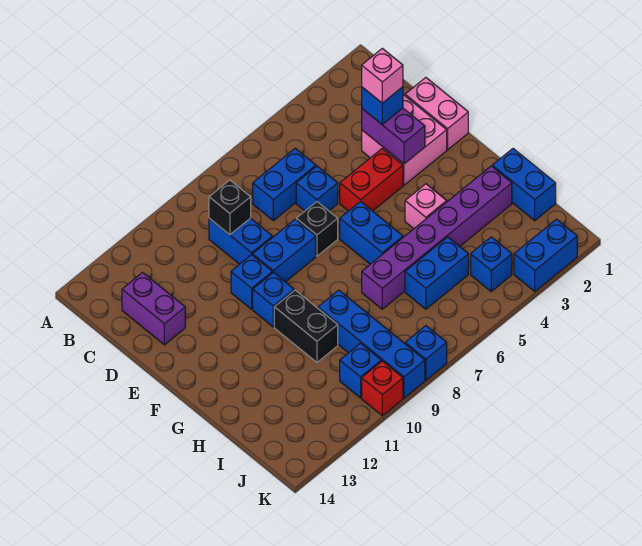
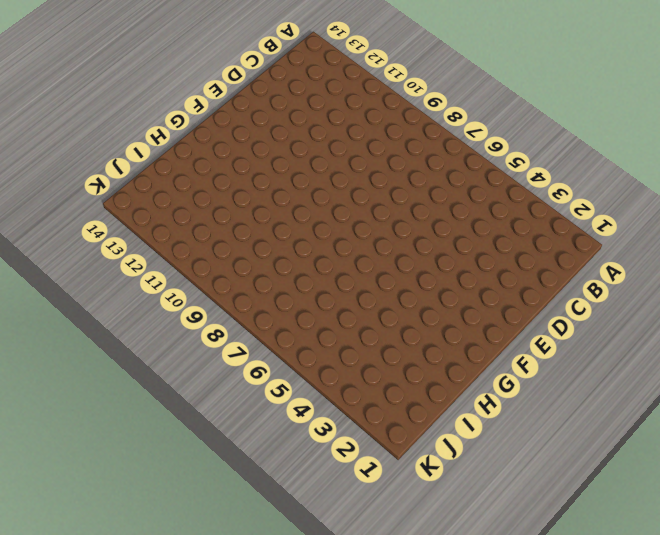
none -> blue 1x2 brick [253,148,316,221]
none -> blue 1x2 brick [209,218,272,264]
none -> purple 1x2 brick [122,272,185,345]

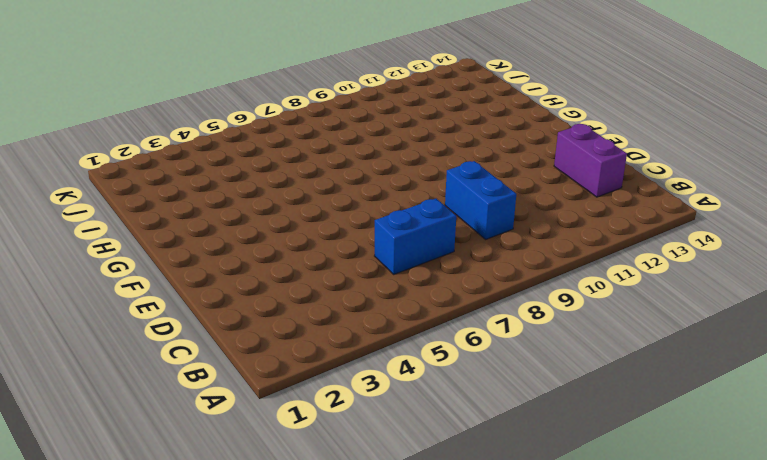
none -> pink 1x2 brick [405,78,468,150]
none -> pink 2x2 brick [362,95,447,185]
none -> blue 1x1 brick [296,166,338,211]

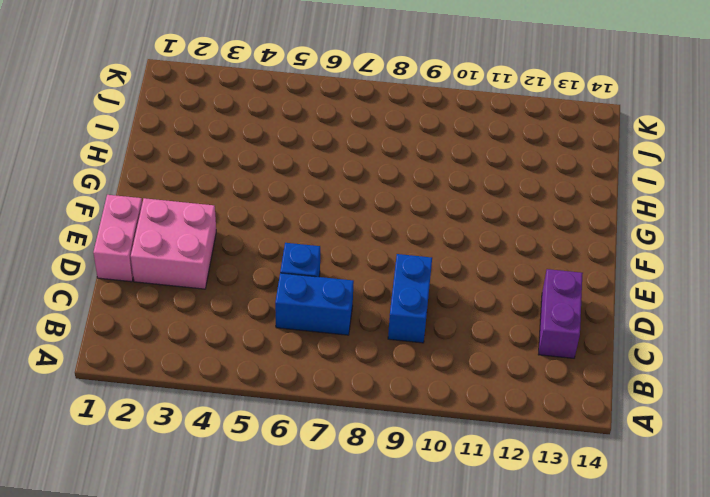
none -> red 1x2 brick [340,148,403,211]
none -> black 1x1 brick [296,202,338,256]
none -> blue 1x2 brick [253,219,316,282]

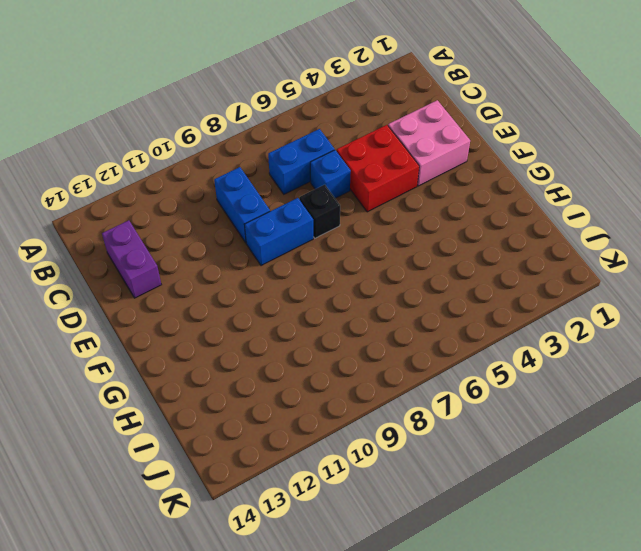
red 2x2 brick [337,125,419,212] -> red 1x2 brick [340,148,403,211]
none -> pink 1x2 brick [405,78,468,150]
none -> blue 1x1 brick [231,255,272,309]
none -> blue 1x2 brick [340,201,403,264]

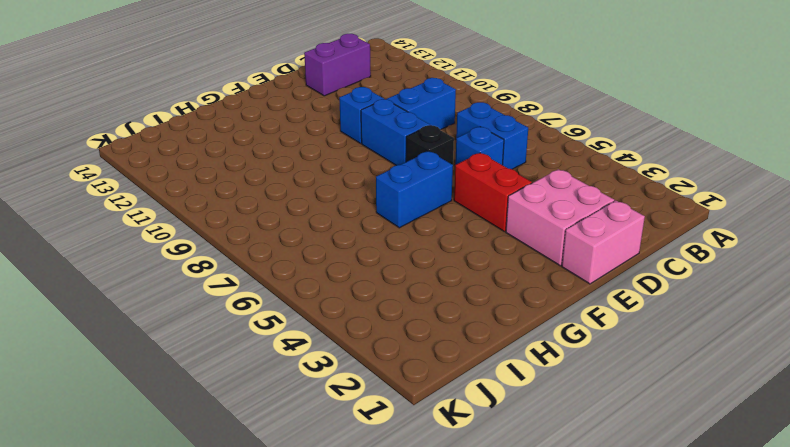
none -> blue 1x1 brick [253,272,294,327]
none -> pink 1x1 brick [405,184,447,229]
none -> black 1x2 brick [274,290,338,362]

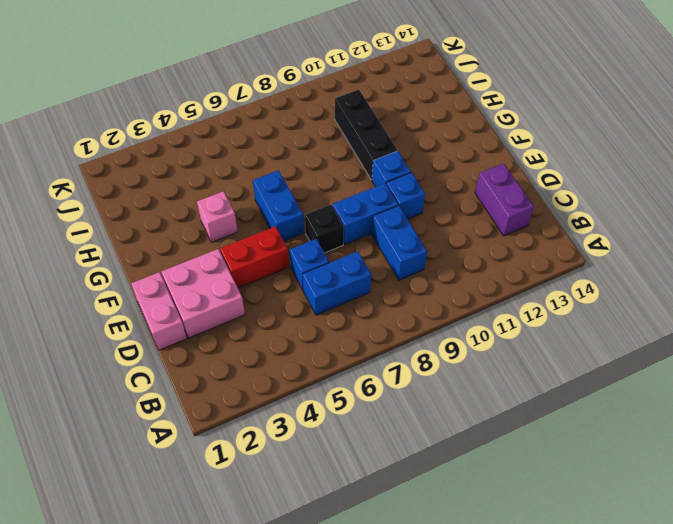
black 1x3 brick [335,90,397,179] -> black 1x2 brick [274,290,338,362]
none -> blue 1x2 brick [492,149,556,221]
none -> purple 1x6 brick [362,166,512,309]
none -> blue 1x4 brick [318,290,425,398]

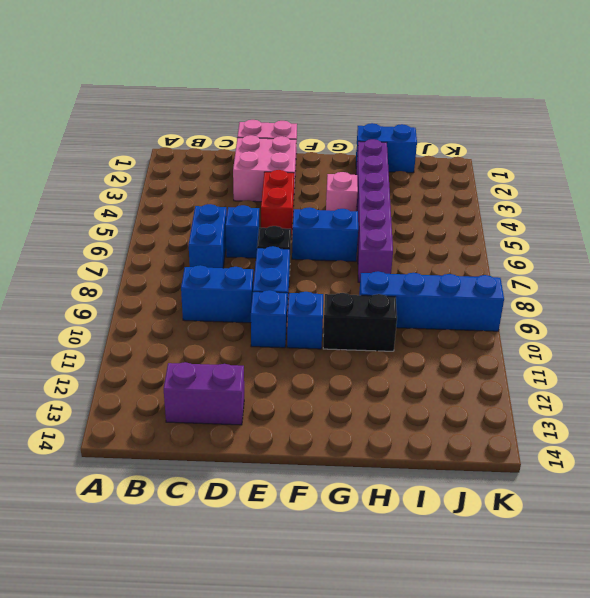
none -> blue 1x2 brick [405,237,468,309]
none -> blue 1x1 brick [471,237,512,291]
none -> blue 1x1 brick [340,343,381,398]

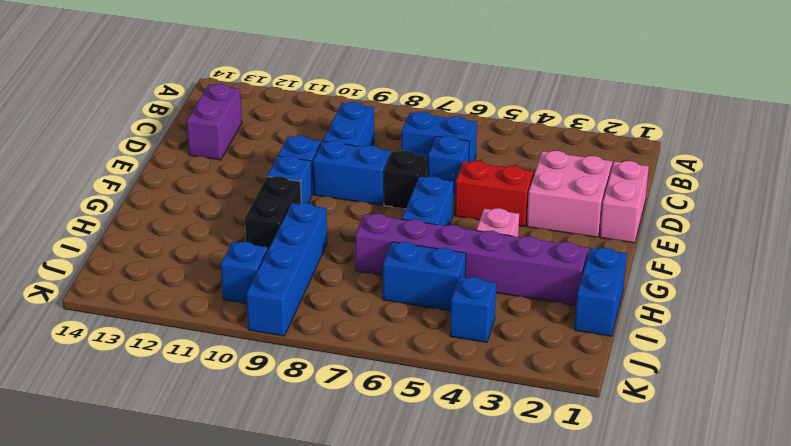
none -> blue 1x2 brick [514,219,577,291]
none -> blue 1x1 brick [405,326,447,380]
none -> red 1x1 brick [362,361,403,416]

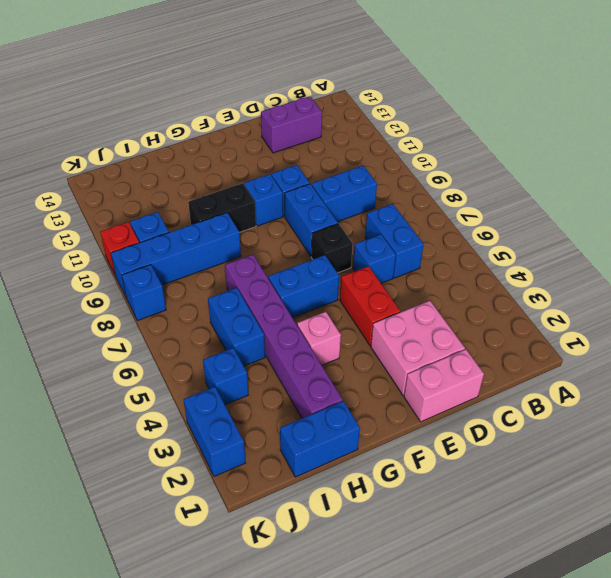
none -> black 1x1 brick [209,180,251,235]
none -> purple 1x2 brick [362,108,425,164]
none -> blue 1x1 brick [362,87,403,124]

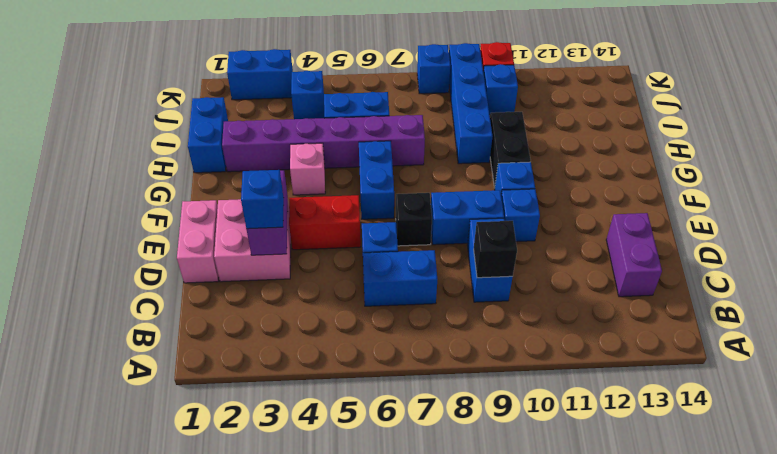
none -> pink 1x1 brick [362,48,403,103]

